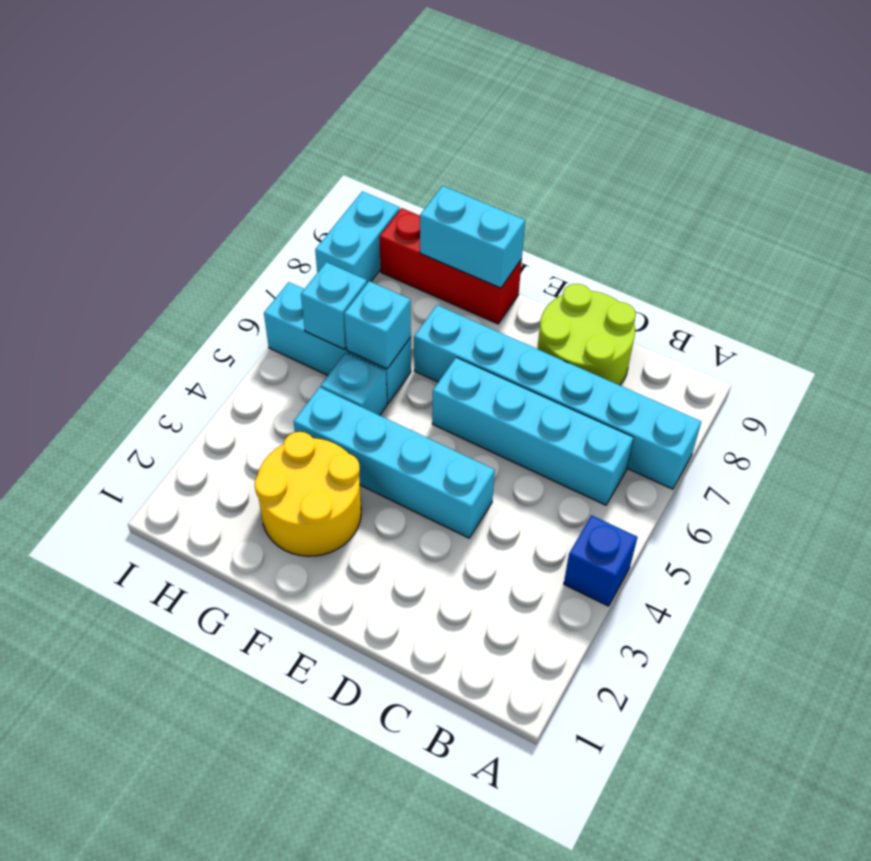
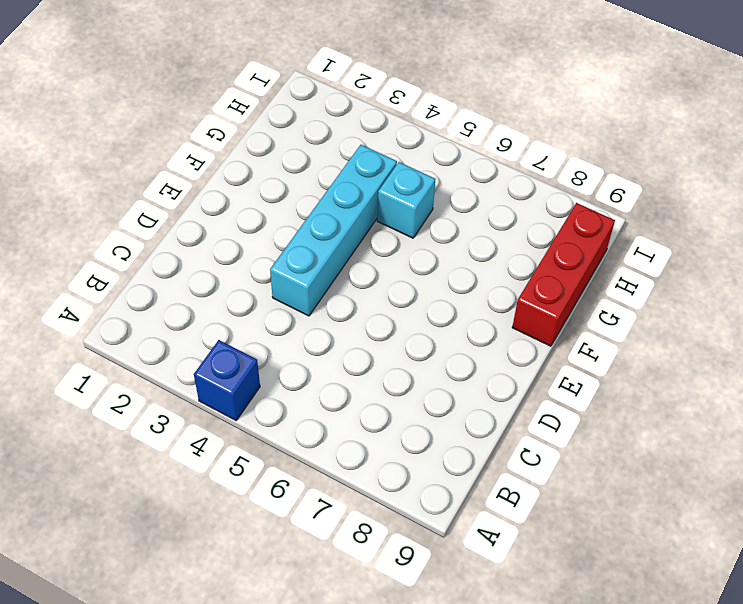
none -> cyan 1x6 brick [414,305,701,489]
none -> cyan 1x4 brick [432,358,634,505]
none -> lime 2x2 round brick [537,284,636,385]

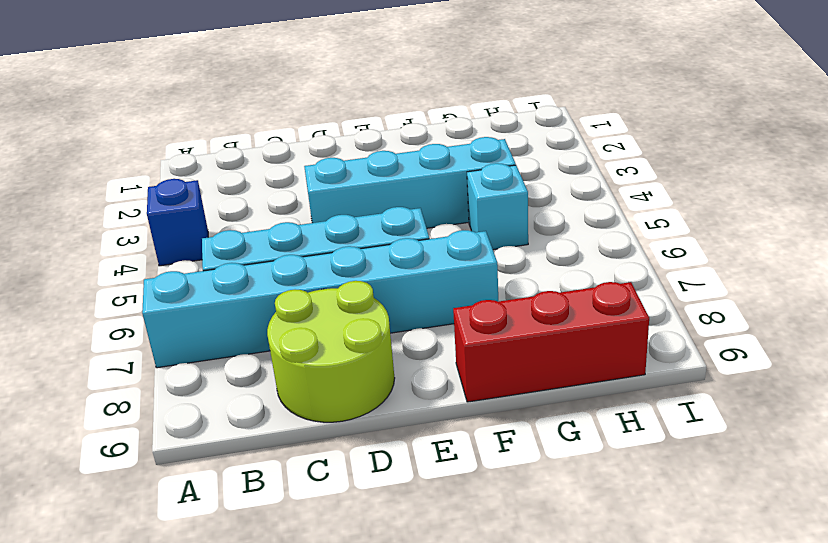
none -> yellow 2x2 round brick [255,432,361,556]
none -> cyan 1x3 brick [264,282,411,403]
none -> cyan 1x2 brick [315,191,400,283]

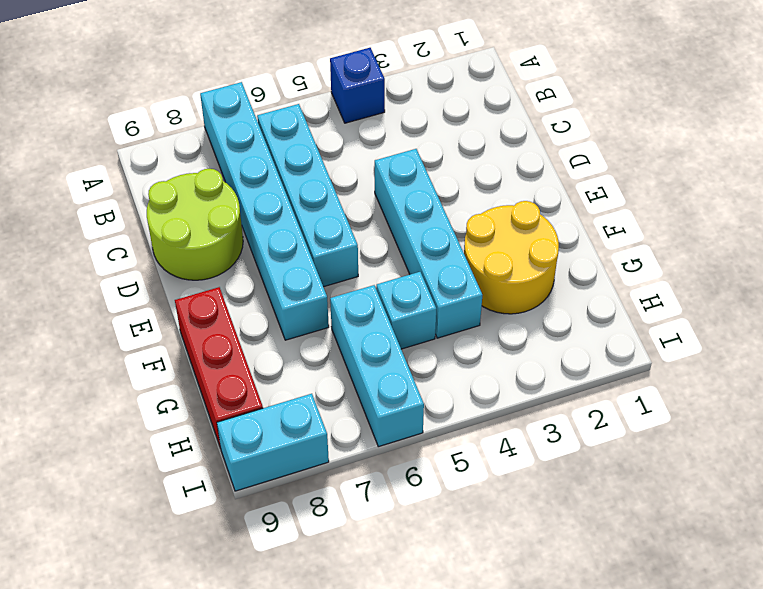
none -> cyan 1x2 brick [420,186,525,288]
none -> cyan 1x1 brick [344,281,411,369]
none -> cyan 1x1 brick [301,262,367,349]

